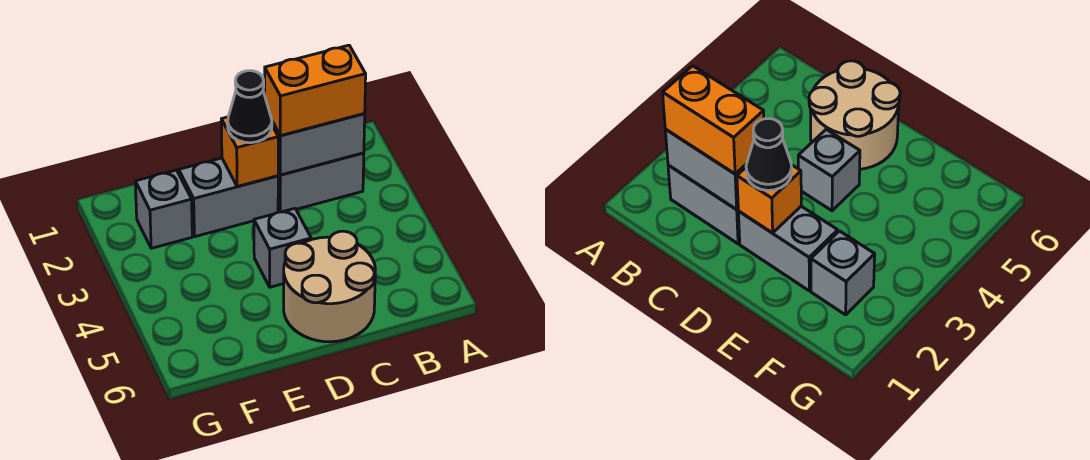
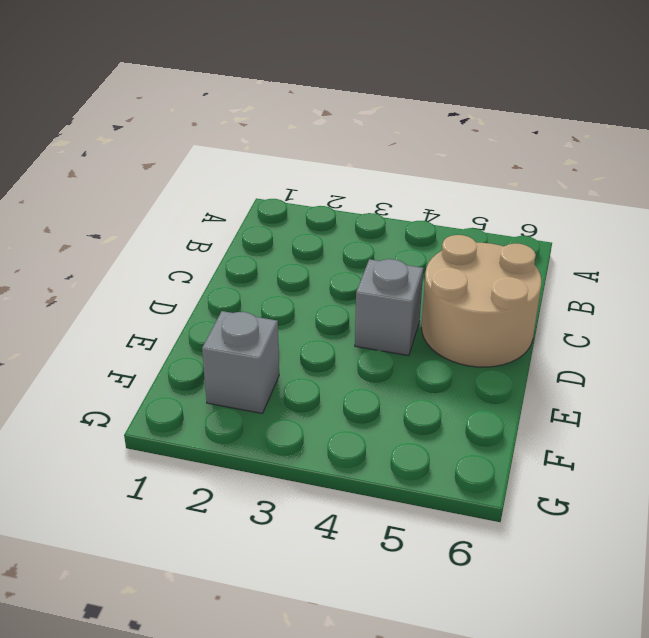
none -> grey 1x2 brick [278,153,364,212]
none -> grey 1x2 brick [179,158,278,237]

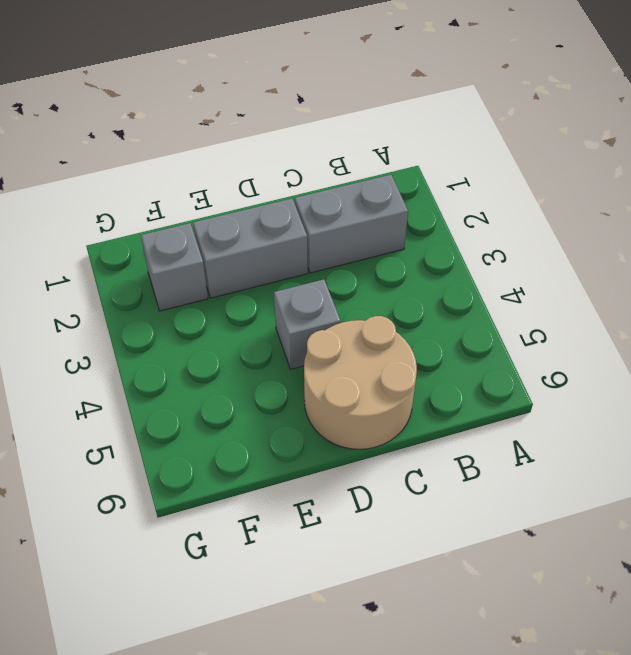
none -> grey 1x2 brick [272,113,365,175]
none -> orange 1x1 brick [221,117,278,187]

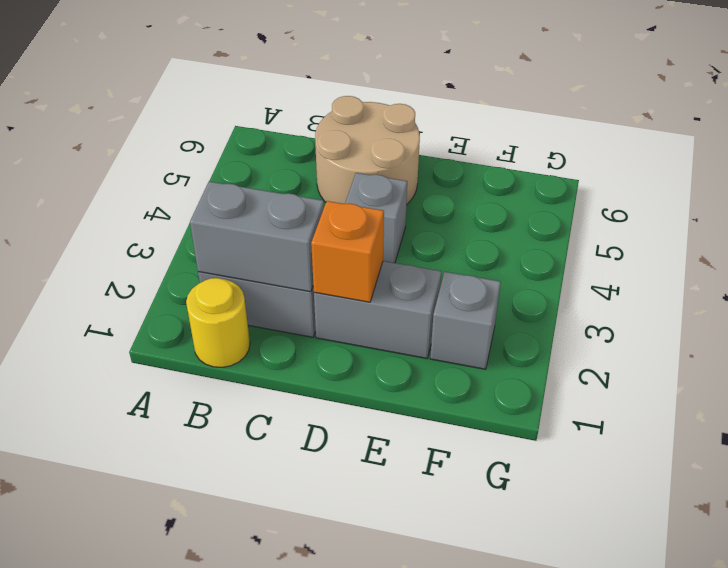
yellow 1x1 round brick [186,278,250,367] -> none
none -> orange 1x2 brick [265,45,366,136]
none -> black 1x1 cone [228,71,272,143]

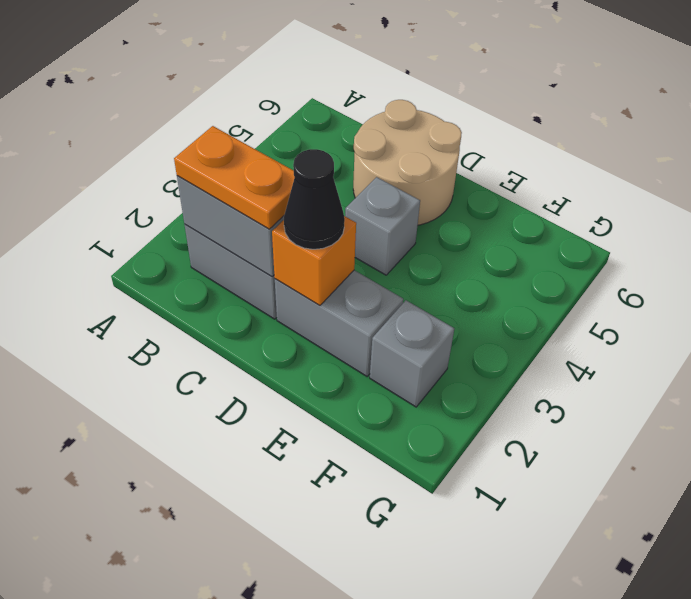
orange 1x2 plate [174,126,295,229] -> orange 1x2 brick [265,45,366,136]

